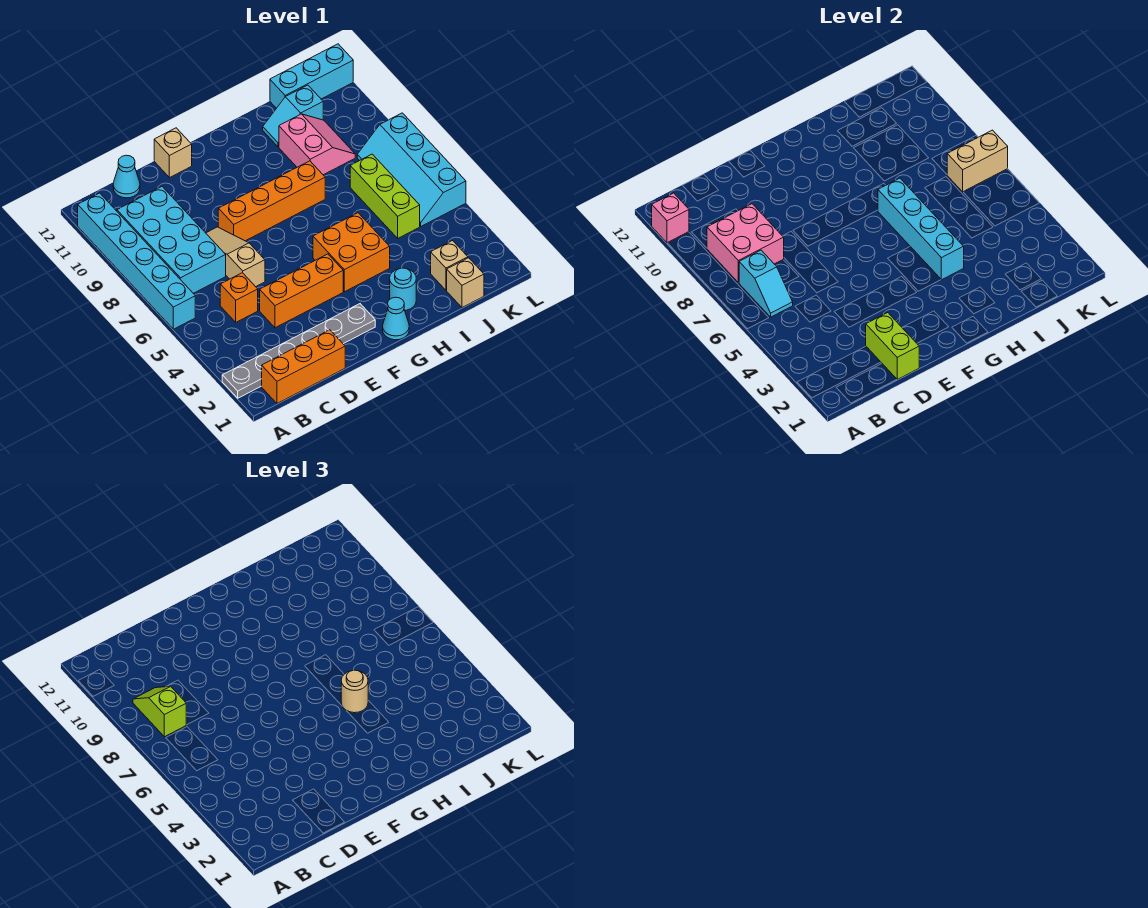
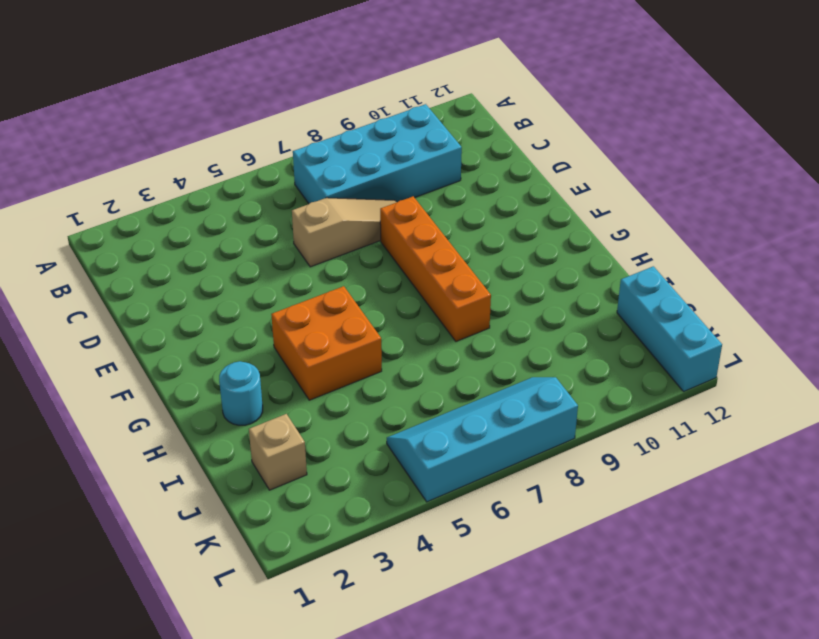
none -> grey 1x6 plate [222,304,375,398]
none -> cyan 1x6 brick [78,193,195,329]
none -> orange 1x3 brick [262,330,345,403]

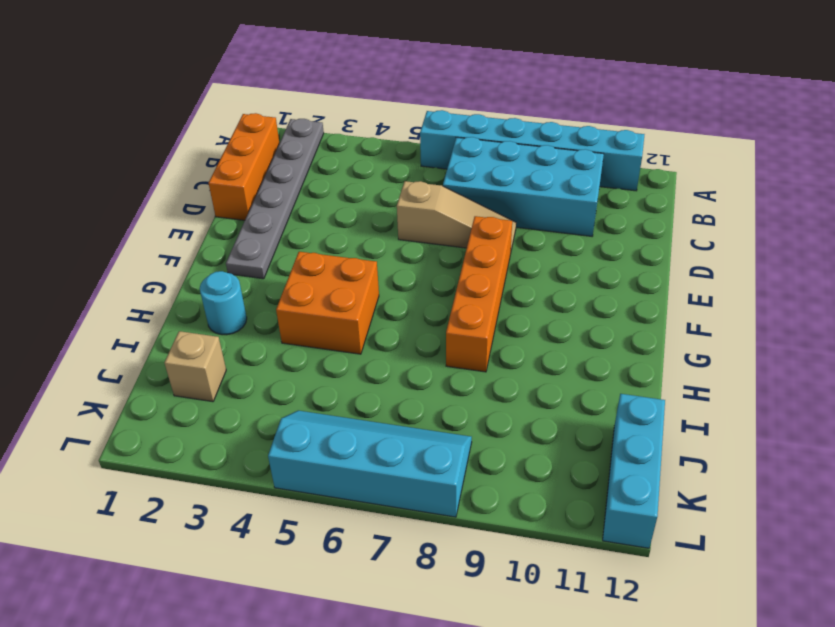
none -> orange 1x1 brick [220,273,258,322]
none -> cyan 1x1 cone [113,155,140,198]
none -> orange 1x3 brick [260,254,343,328]

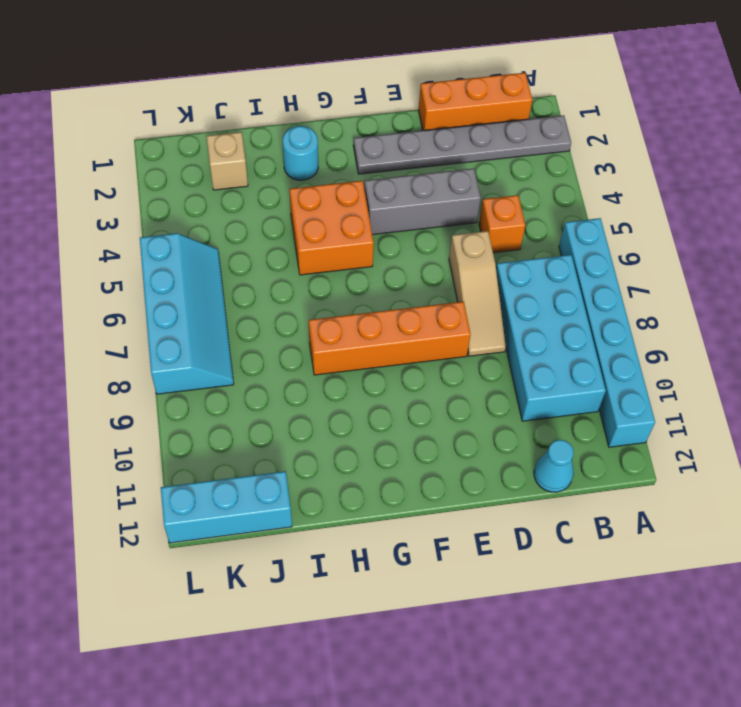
grey 1x3 brick [364,168,481,235] -> orange 1x3 brick [260,254,343,328]
none -> tan 1x1 brick [154,128,192,178]
none -> cyan 1x1 cone [383,297,409,340]
none -> pink 2x2 slope [279,114,355,175]

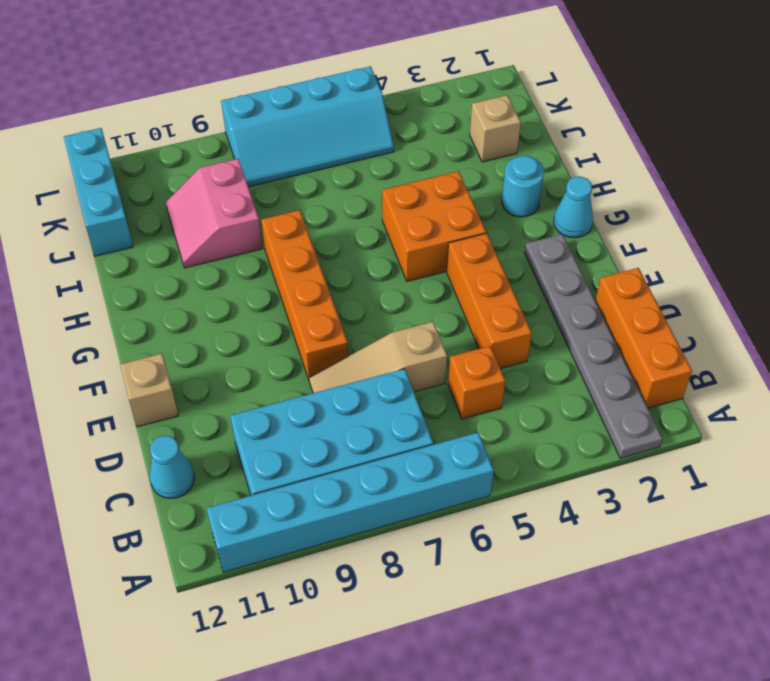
pink 2x2 slope [166,159,262,268] -> pink 2x2 slope turned to [279,114,355,175]
none -> cyan 1x2 slope [263,85,323,147]
none -> tan 1x1 brick [447,258,484,308]
none -> lime 1x3 brick [350,154,420,238]

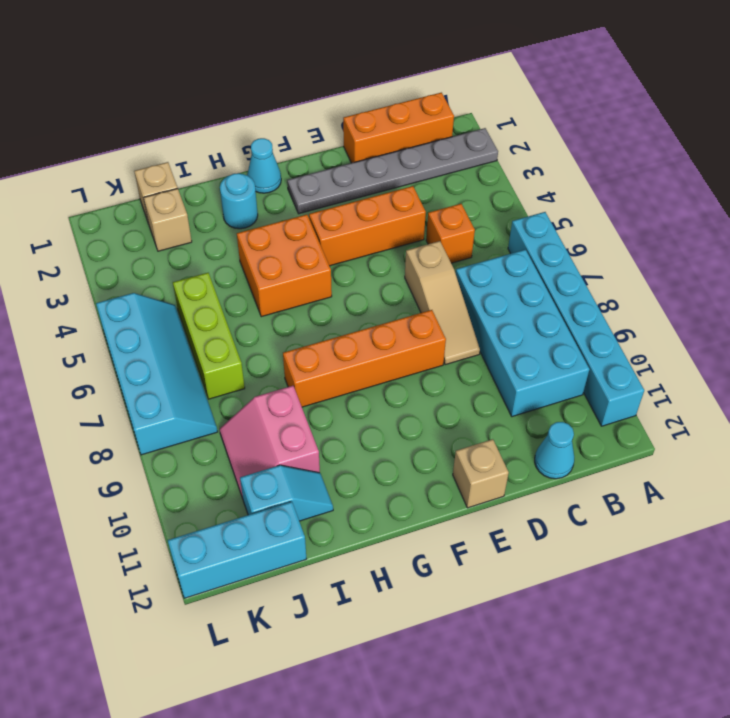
none -> pink 1x1 brick [652,193,689,243]
none -> cyan 1x2 slope [739,250,793,317]
none -> pink 2x2 brick [707,204,784,283]

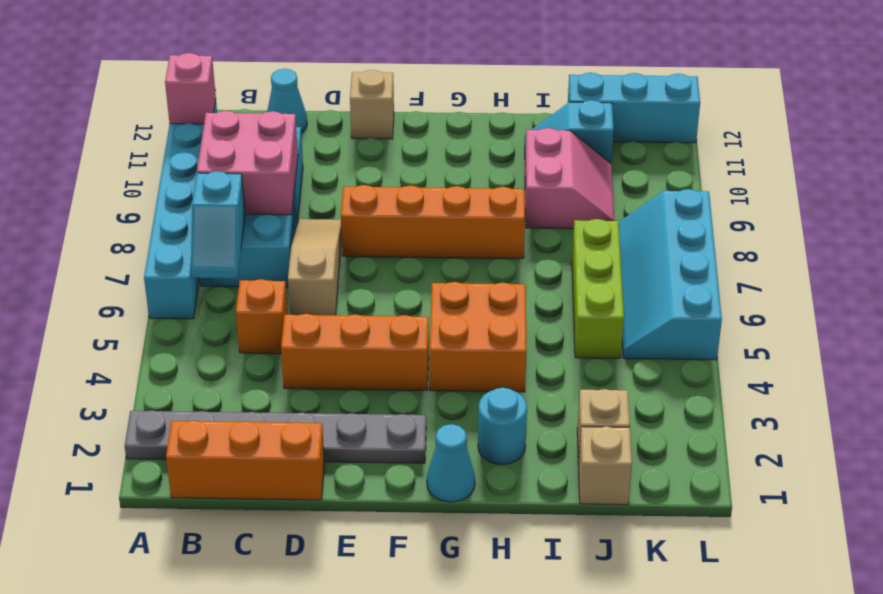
none -> lime 1x2 brick [866,313,919,379]
none -> cyan 1x4 brick [878,178,964,280]
none -> tan 1x2 brick [947,130,1008,192]

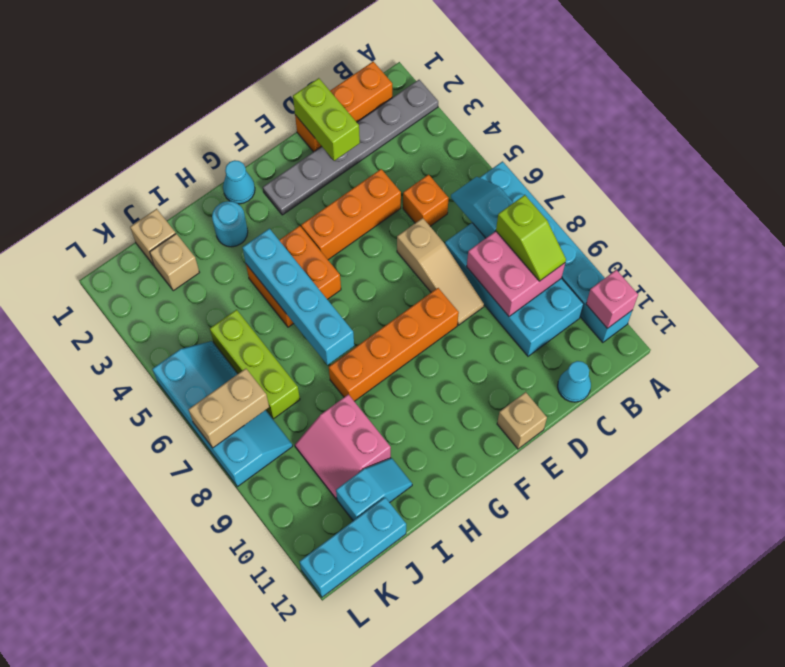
none -> tan 1x1 round brick [341,670,368,713]

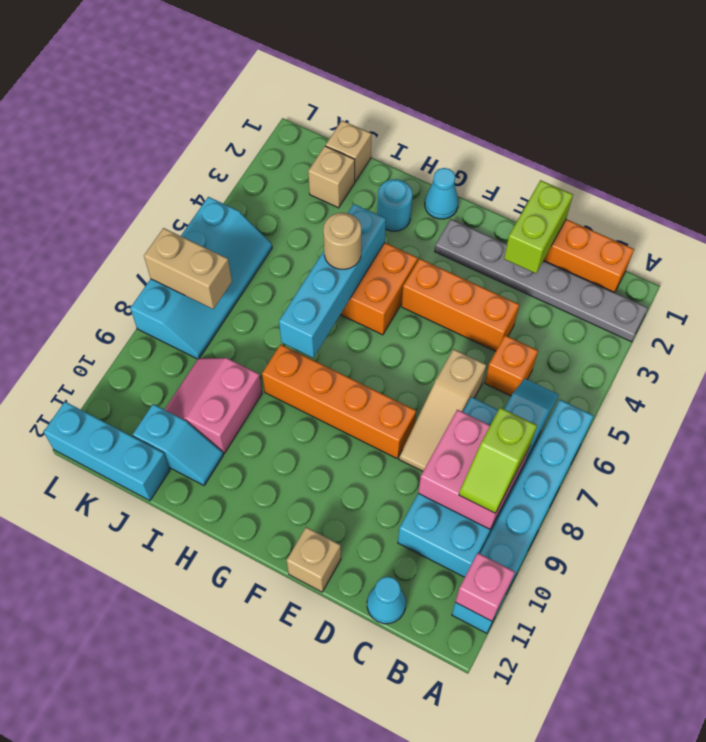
none -> lime 1x3 brick [350,154,420,238]

